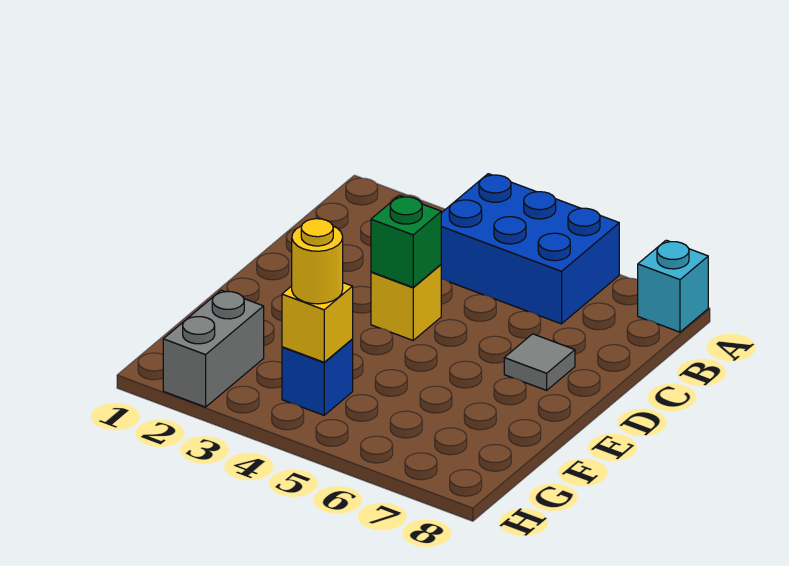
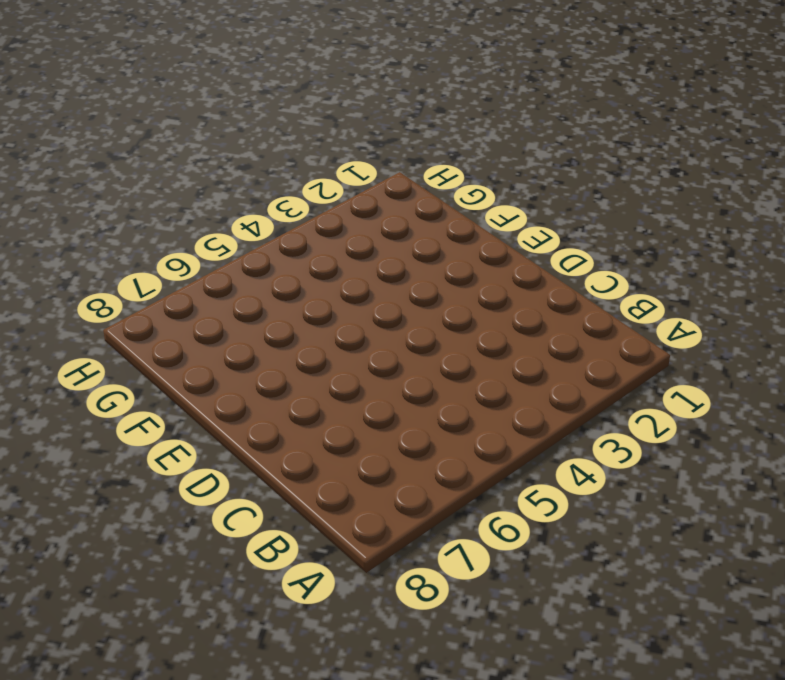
none -> blue 2x3 brick [441,174,619,324]
none -> cyan 1x1 brick [638,240,708,332]

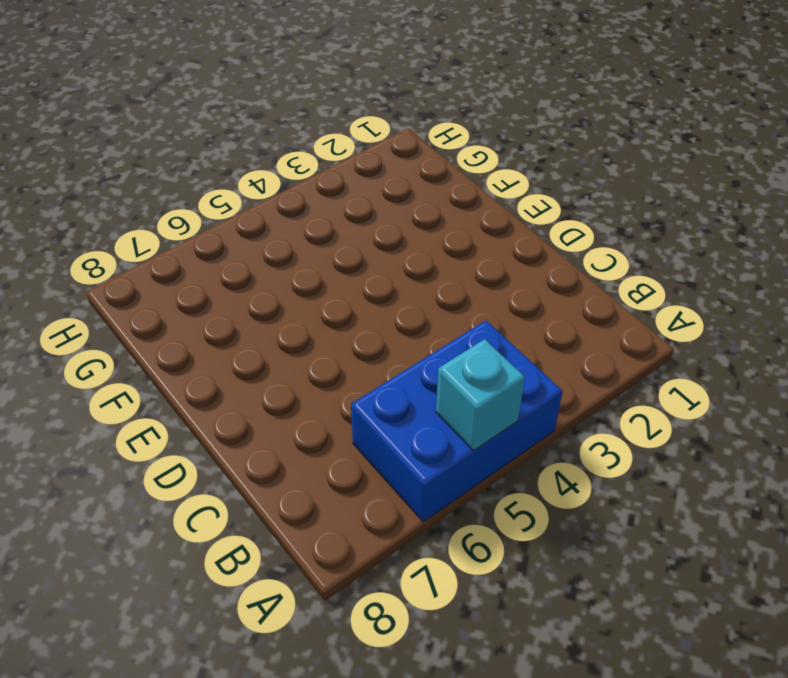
cyan 1x1 brick [436,339,525,450] -> cyan 1x1 brick moved to [638,240,708,332]
none -> yellow 1x1 brick [371,265,441,340]
none -> grey 1x1 tile [504,334,575,390]

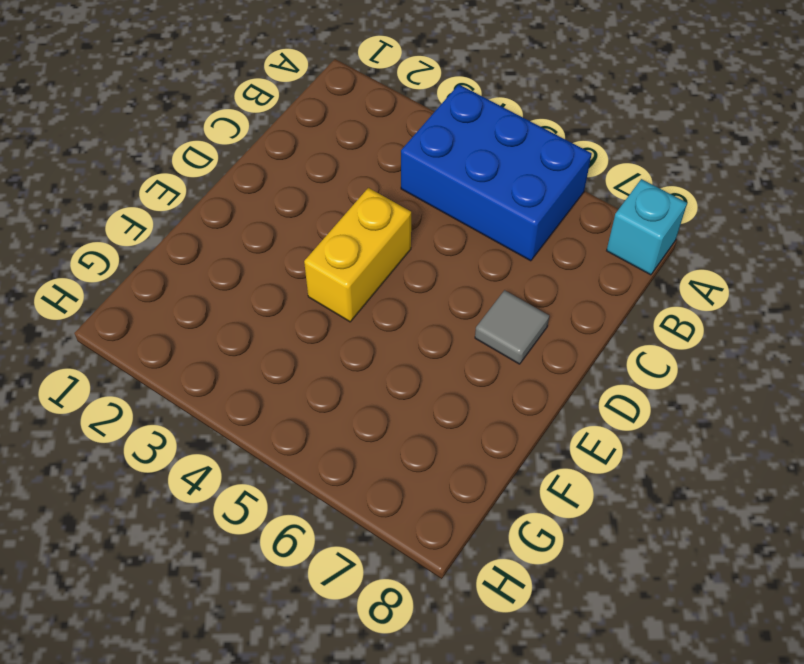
yellow 1x2 brick [304,188,411,322] -> yellow 1x1 brick [371,265,441,340]
none -> grey 1x2 brick [163,290,264,407]
none -> blue 1x1 brick [282,340,353,415]

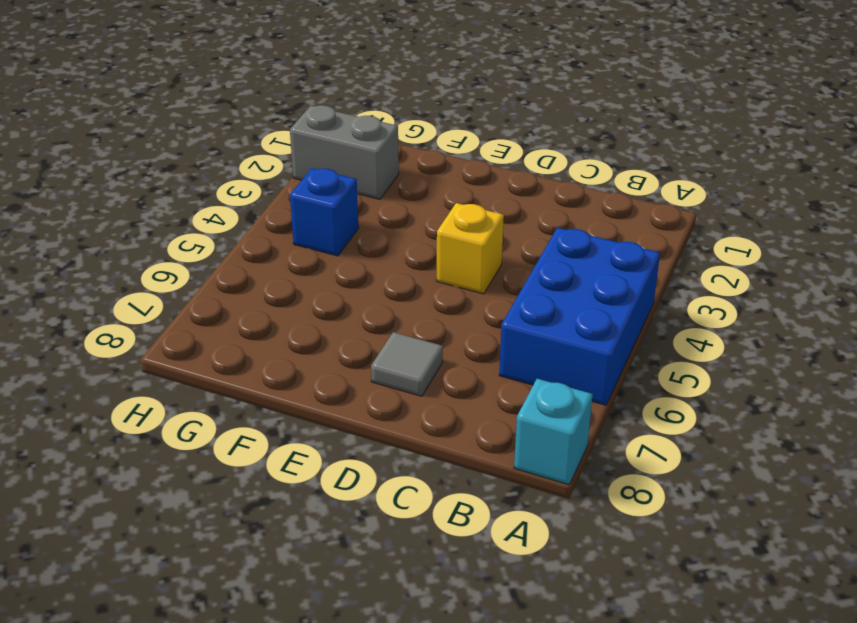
none -> green 1x1 brick [371,196,441,287]
none -> yellow 1x1 brick [282,283,353,362]

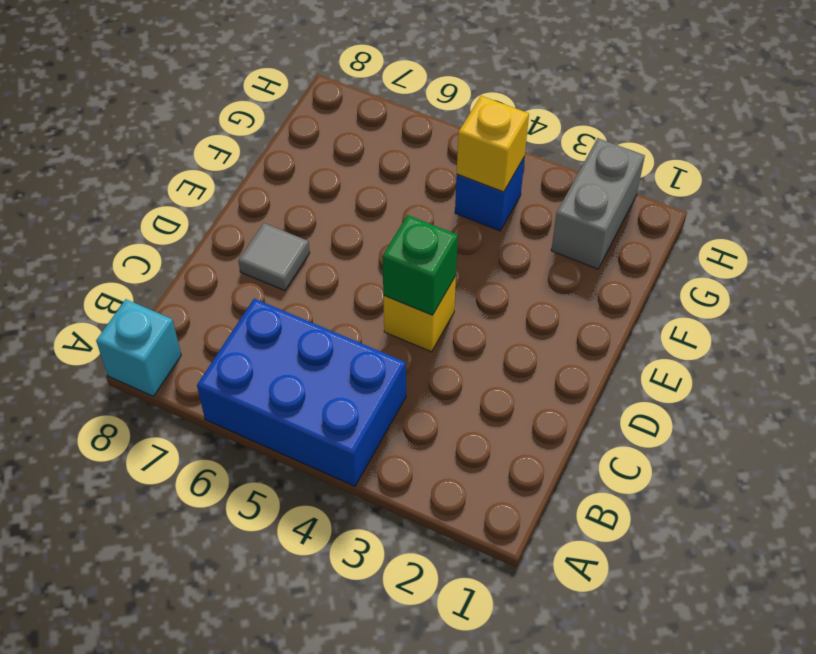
none -> yellow 1x1 round brick [292,219,343,304]

